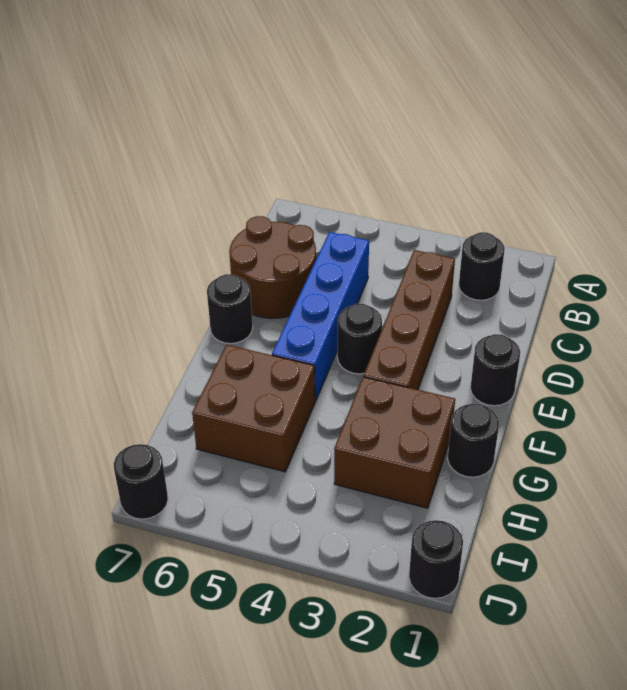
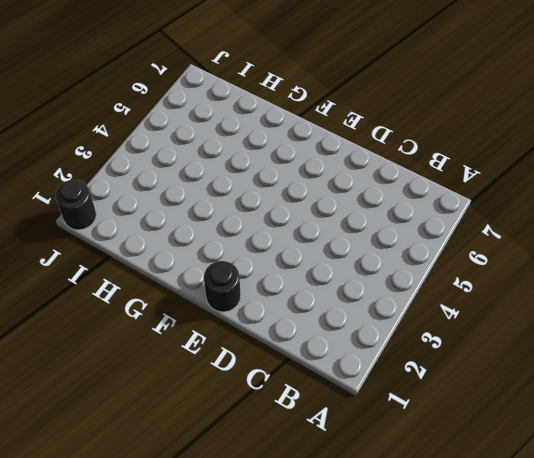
none -> black 1x1 round brick [459,232,505,300]
none -> brown 1x4 brick [364,250,455,390]
none -> blue 1x4 brick [272,232,369,401]

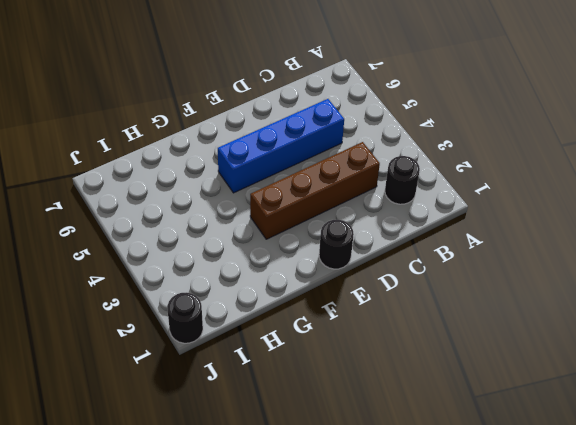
none -> brown 2x2 round brick [229,216,316,318]
none -> black 1x1 round brick [337,304,382,374]
none -> black 1x1 round brick [207,274,253,344]

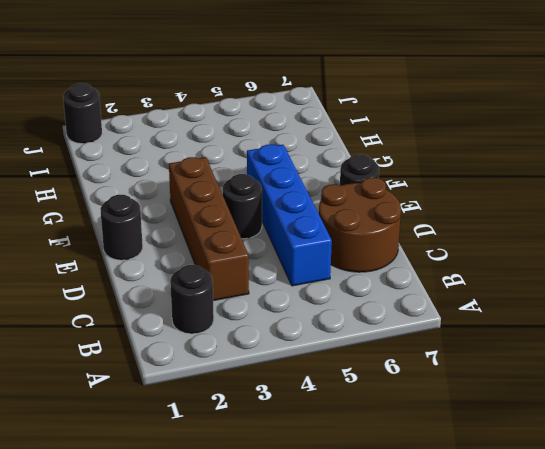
none -> black 1x1 round brick [448,404,499,477]
none -> brown 2x2 brick [334,377,455,508]
none -> brown 2x2 brick [192,345,315,472]

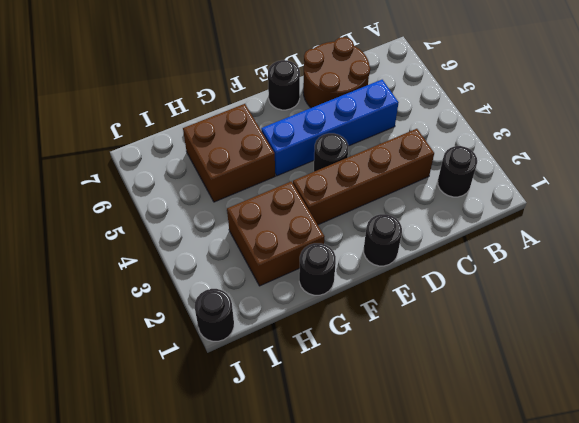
none -> black 1x1 round brick [114,444,168,519]

